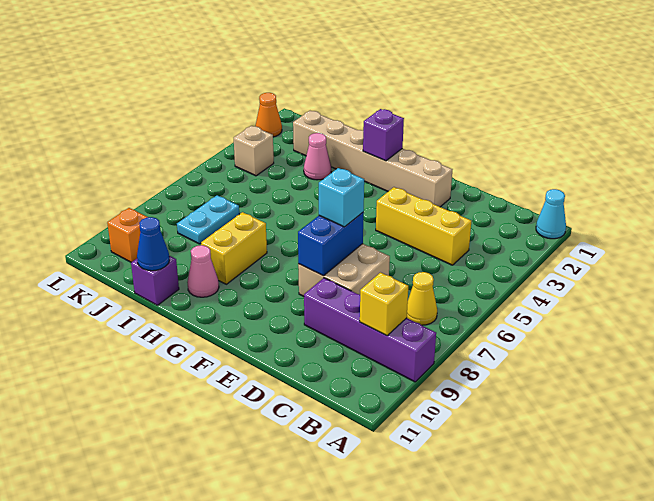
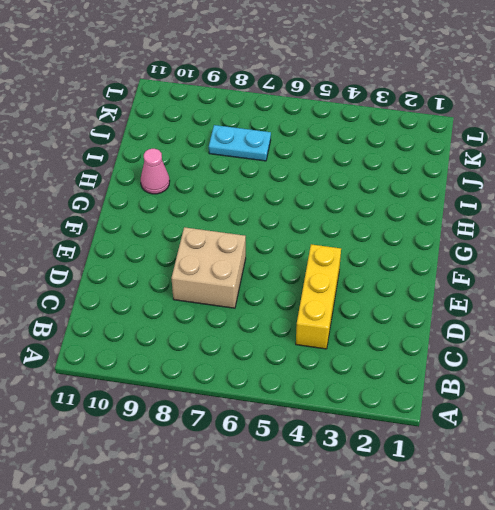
none -> cyan 1x1 cone [536,189,566,239]
none -> purple 1x4 brick [304,278,436,382]
none -> yellow 1x1 cone [407,272,437,325]

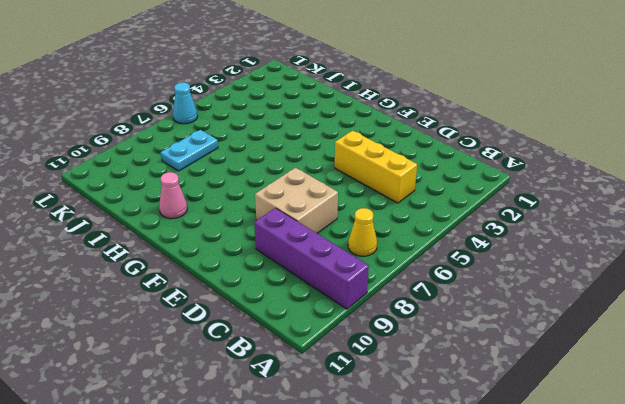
cyan 1x1 cone [173,83,197,124] -> cyan 1x1 cone moved to [536,189,566,239]
none -> tan 1x6 brick [293,111,452,207]
none -> yellow 1x2 brick [201,212,267,284]
none -> pink 1x1 cone [304,133,331,180]

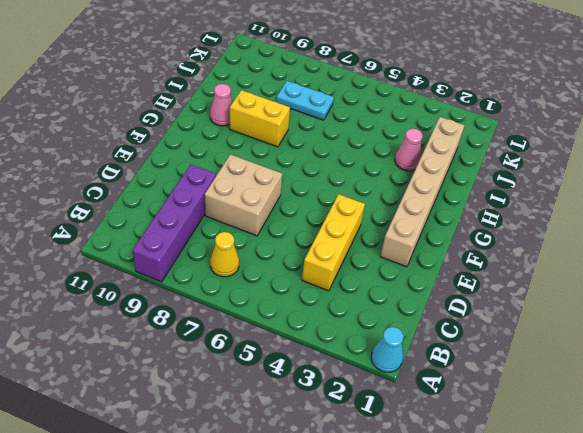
none -> purple 1x1 brick [131,256,179,305]
none -> tan 1x1 brick [234,126,274,176]
none -> orange 1x1 brick [107,208,147,262]

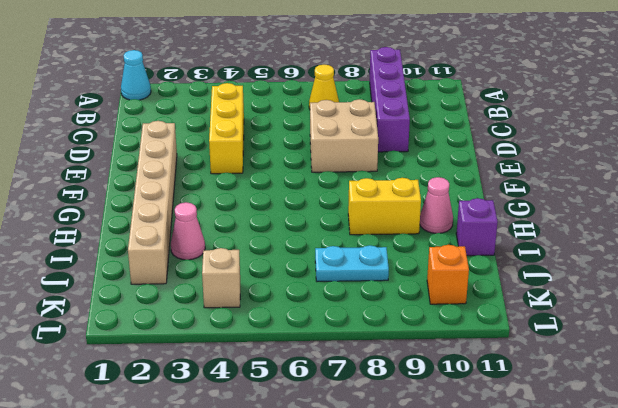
none -> orange 1x1 cone [256,93,282,137]
none -> yellow 1x1 brick [360,273,408,336]
none -> blue 1x2 brick [298,212,364,276]

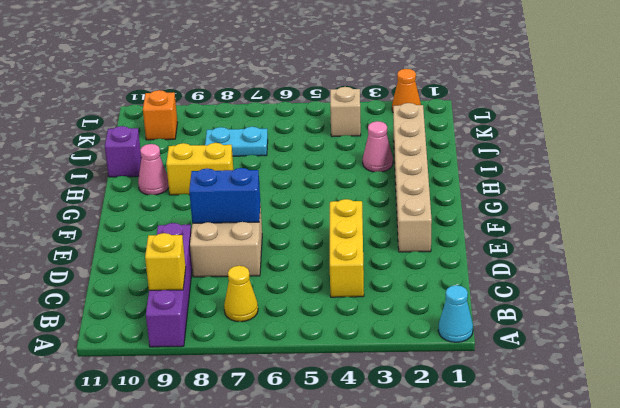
none -> purple 1x1 brick [363,109,404,161]
none -> blue 1x1 cone [137,217,169,271]
none -> cyan 1x1 brick [319,168,364,227]

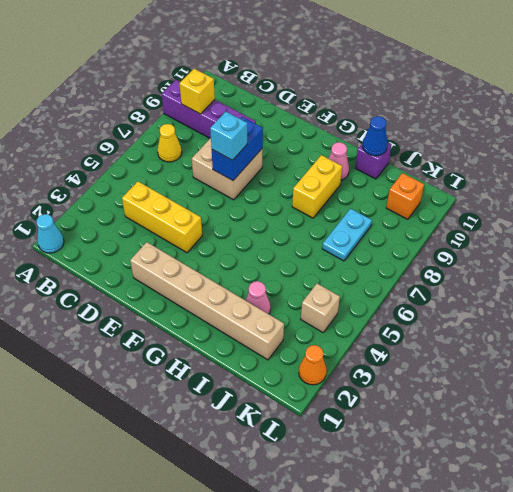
none -> purple 1x1 brick [363,109,404,161]

